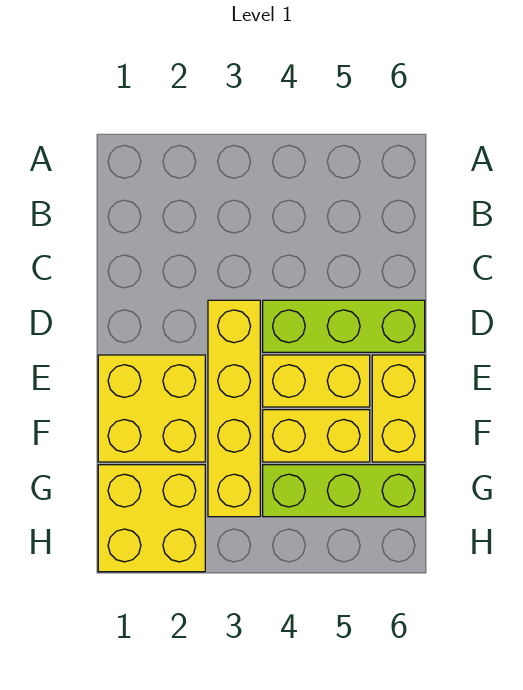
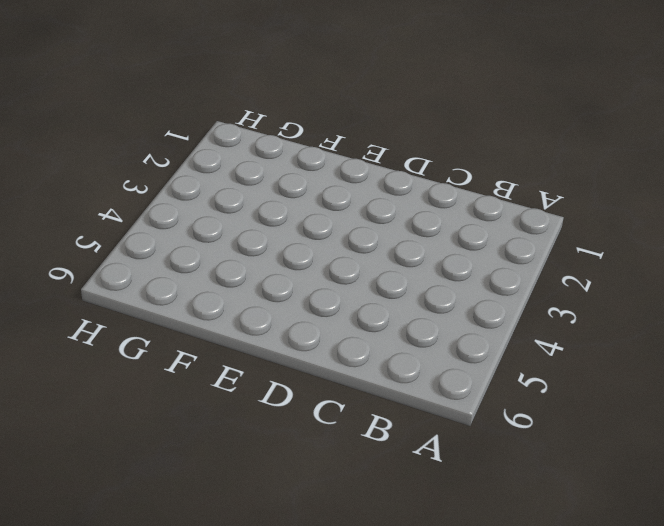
none -> yellow 1x4 brick [208,300,260,517]
none -> lime 1x3 brick [263,300,425,352]

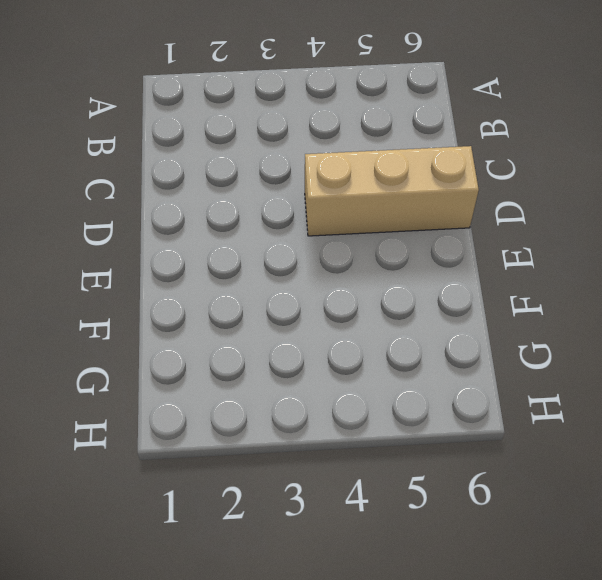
tan 1x3 brick [305,146,479,236] -> lime 1x3 brick [263,300,425,352]
none -> yellow 1x4 brick [208,300,260,517]
none -> yellow 2x2 brick [98,355,205,462]

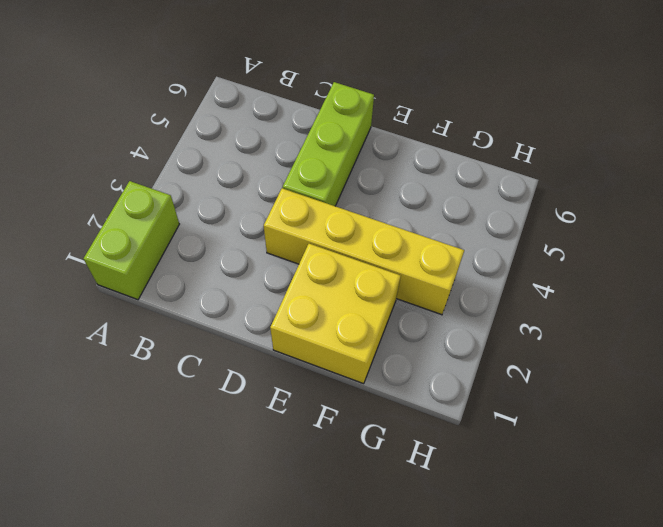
lime 1x2 brick [84,181,179,300] -> none
none -> yellow 1x2 brick [263,355,370,407]
none -> yellow 1x2 brick [372,355,425,462]

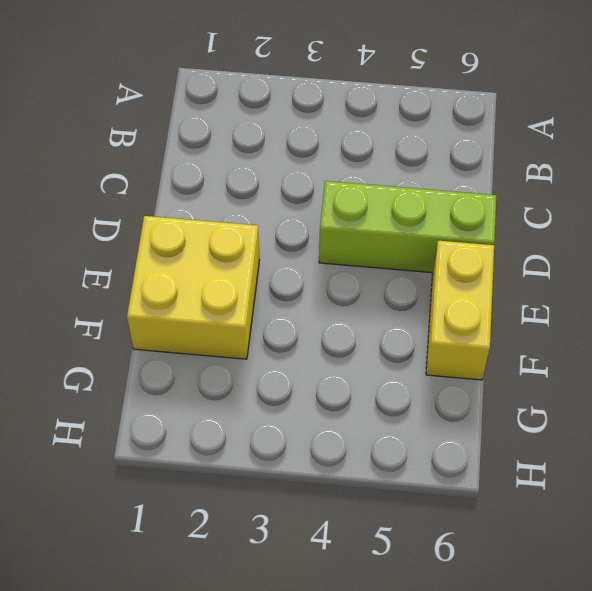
none -> yellow 1x4 brick [208,300,260,517]
none -> yellow 1x2 brick [263,355,370,407]

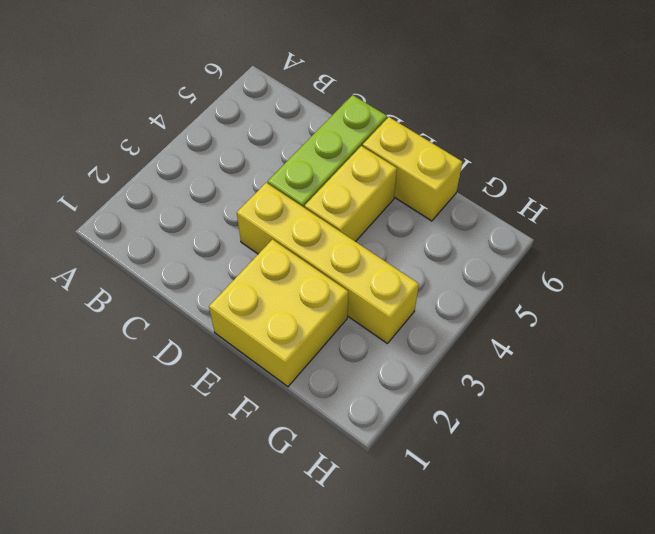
none -> yellow 1x2 brick [263,410,370,462]
none -> yellow 2x2 brick [98,465,205,572]

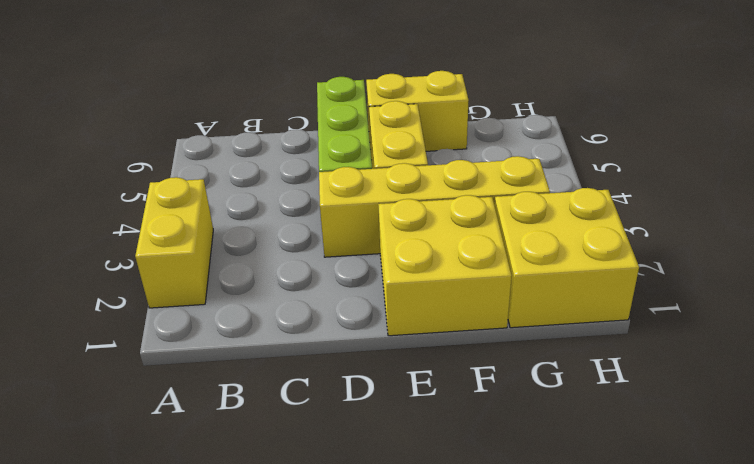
yellow 1x2 brick [135,177,213,308] -> yellow 1x2 brick moved to [263,410,370,462]
none -> lime 1x3 brick [263,465,425,517]

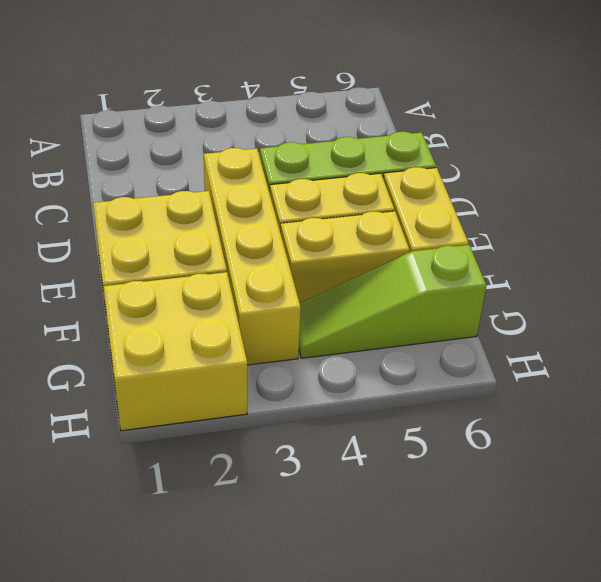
lime 1x3 slope [299,245,486,358] -> lime 1x3 brick [263,465,425,517]

